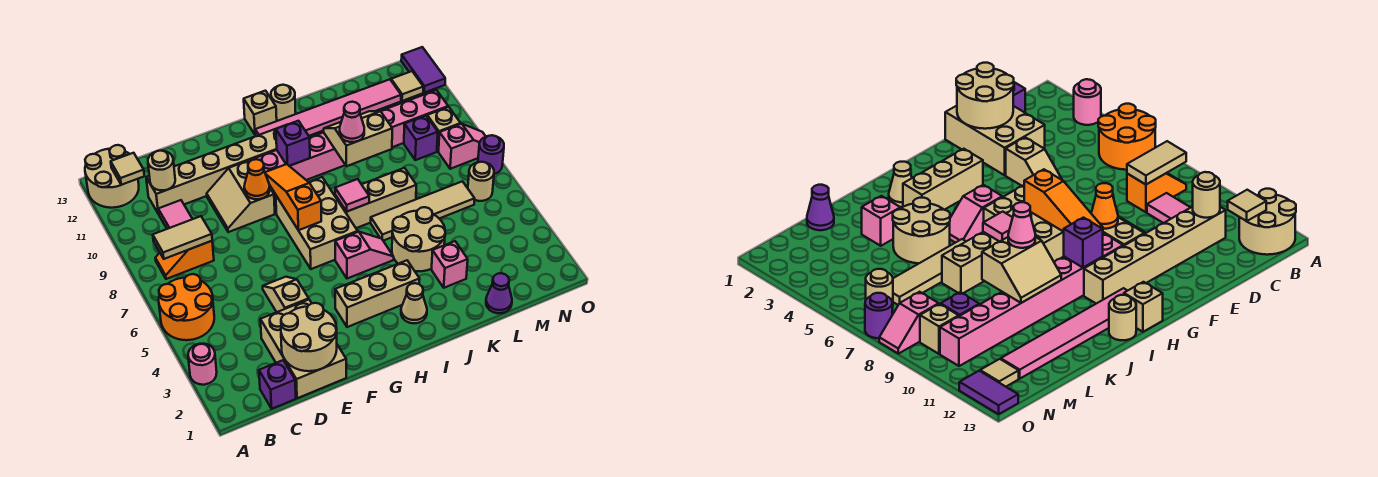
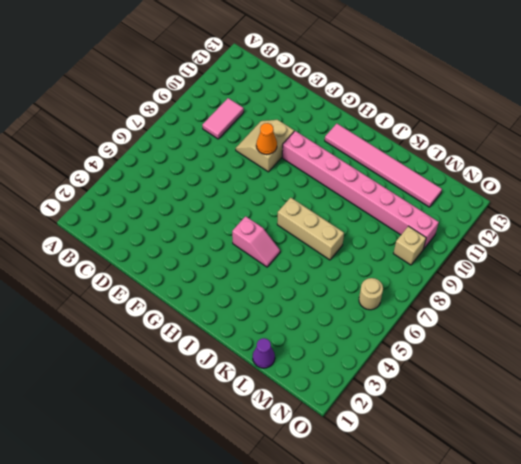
none -> pink 1x1 round brick [188,344,217,385]
none -> orange 2x2 round brick [159,274,214,340]
none -> tan 2x2 round brick [85,145,139,208]
none -> orange 1x2 slope [155,241,214,279]

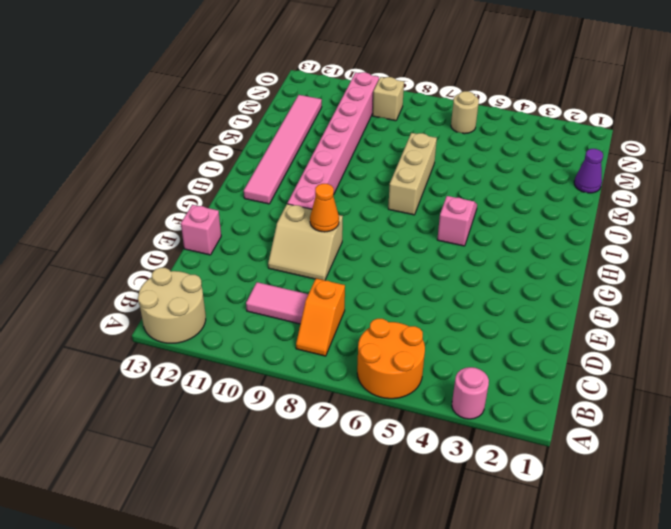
pink 1x1 brick [181,205,221,255] -> pink 1x1 brick moved to [432,241,468,288]
none -> purple 1x1 brick [259,360,296,409]
none -> tan 1x6 brick [146,129,277,214]
none -> tan 2x3 brick [260,300,346,398]
none -> tan 1x2 slope [263,277,309,312]

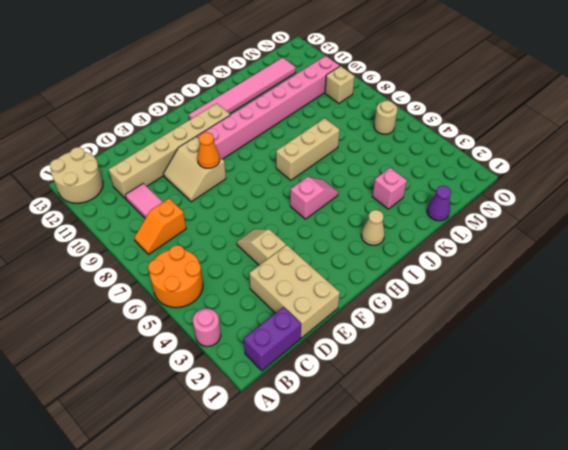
purple 1x2 brick [244,307,301,371] -> purple 1x1 brick [259,360,296,409]
none -> tan 1x3 brick [335,260,420,327]
none -> tan 2x3 brick [276,177,358,269]
none -> tan 1x1 brick [244,91,277,134]
none -> tan 1x1 round brick [271,85,296,121]

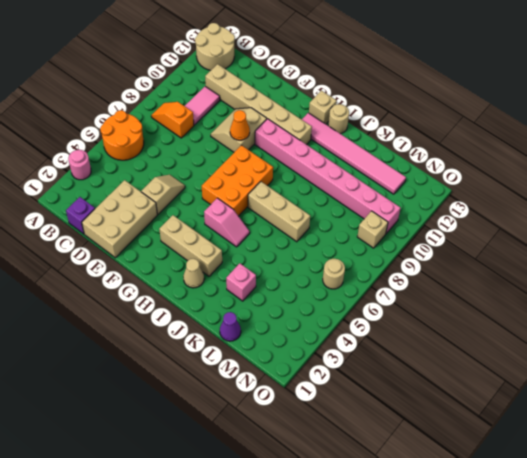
orange 2x3 brick [202,145,273,216] -> tan 2x3 brick [276,177,358,269]
none -> tan 2x2 round brick [392,207,445,271]
none -> tan 1x4 tile [371,181,475,241]
none -> purple 1x1 brick [404,116,438,160]
none -> pink 1x2 slope [438,124,486,169]

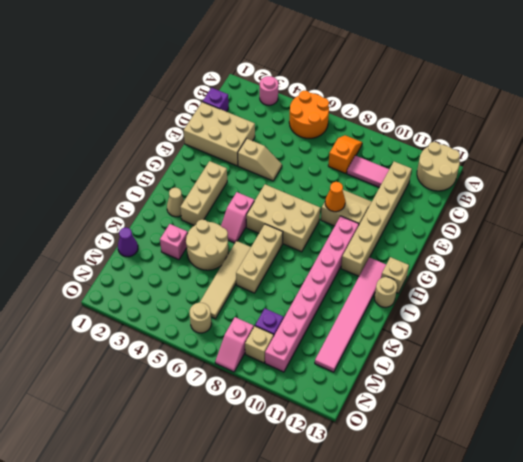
none -> tan 1x1 tile [391,71,423,101]
none -> purple 1x1 round brick [478,135,504,174]
none -> purple 1x2 tile [401,47,445,93]
none -> tan 1x2 tile [153,216,212,259]

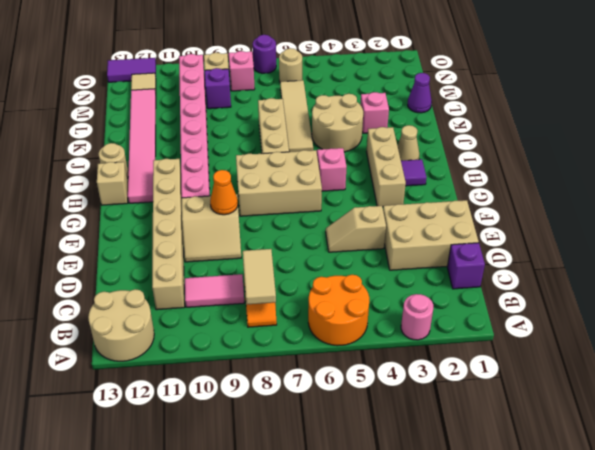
purple 1x1 tile [401,159,427,186] -> none
none -> tan 1x1 tile [111,153,144,185]
none -> tan 1x1 round brick [148,151,175,190]
none -> tan 2x2 round brick [281,303,337,371]
none -> orange 1x3 slope [265,164,321,230]

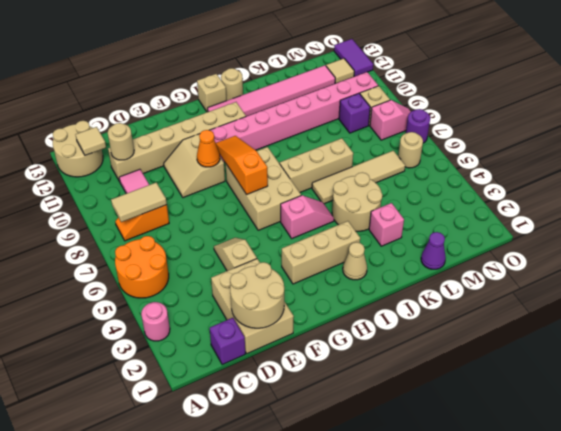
none -> purple 1x1 brick [276,121,310,166]
none -> pink 1x1 tile [335,179,369,211]
none -> tan 2x2 slope [324,111,392,166]
none -> pink 1x1 cone [340,102,364,142]

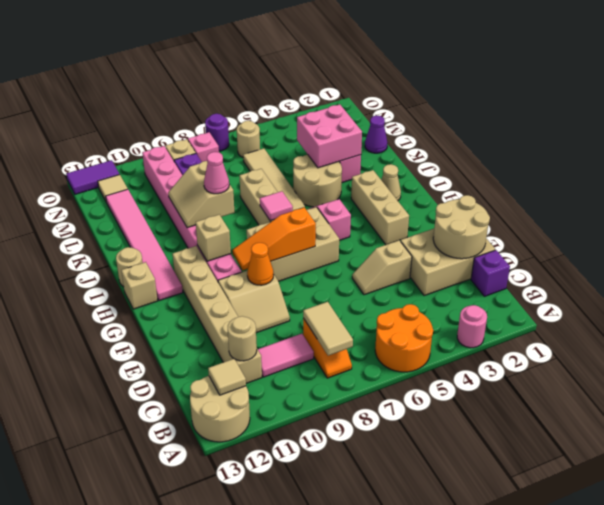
tan 1x1 brick [196,215,231,261] -> purple 1x1 brick [276,121,310,166]
pink 2x2 brick [297,105,362,168] -> none

